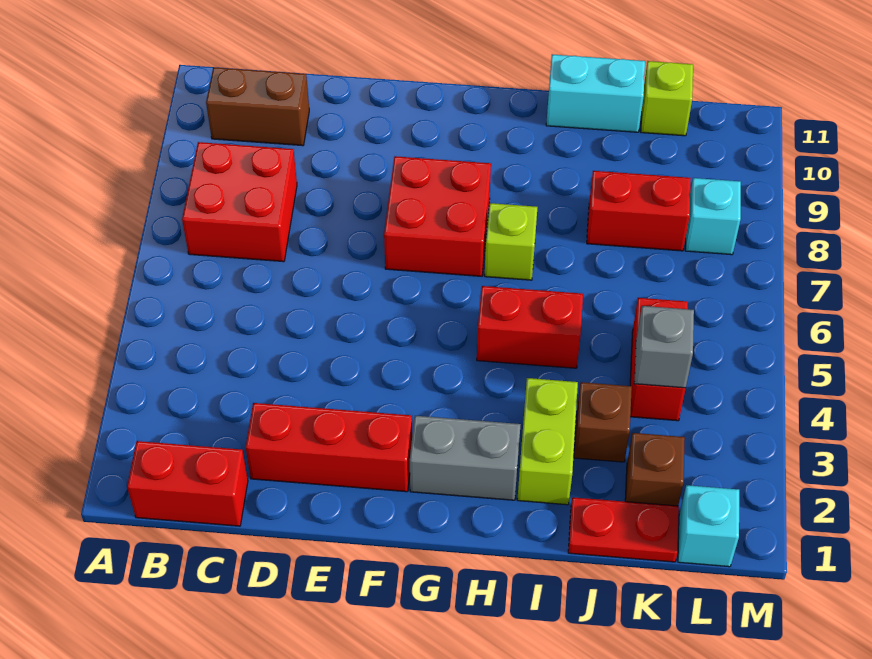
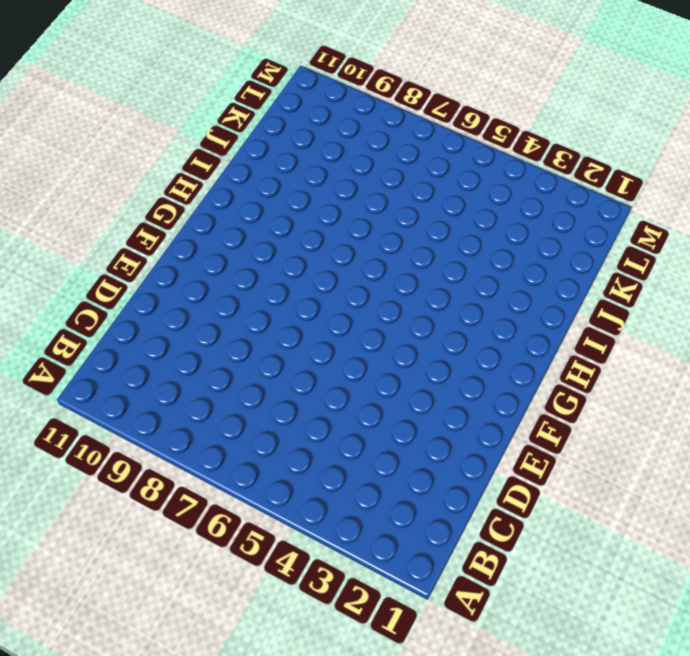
none -> red 1x2 brick [127,441,248,526]
none -> red 2x2 brick [182,142,297,262]
none -> brown 1x2 brick [206,67,309,146]

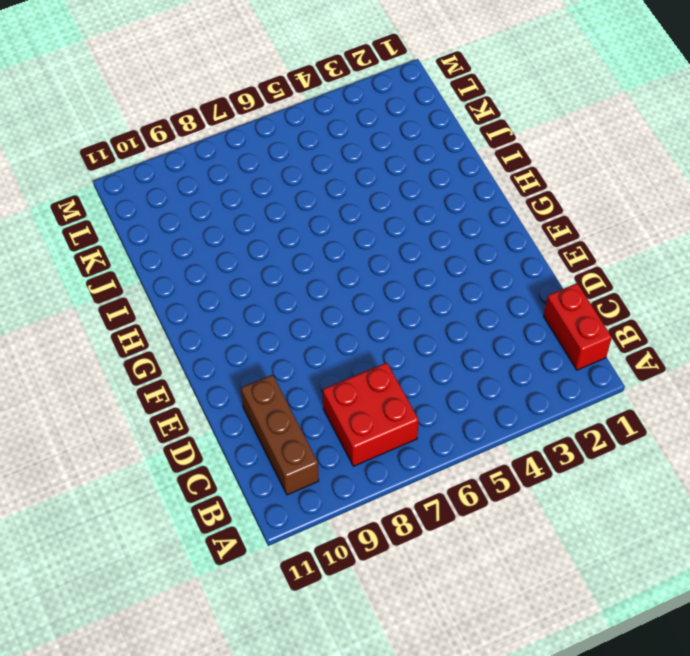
brown 1x3 brick [241,375,319,495] -> brown 1x2 brick [206,67,309,146]
none -> red 1x3 brick [246,403,412,492]
none -> red 2x2 brick [384,156,491,276]
none -> grey 1x2 brick [410,416,521,500]

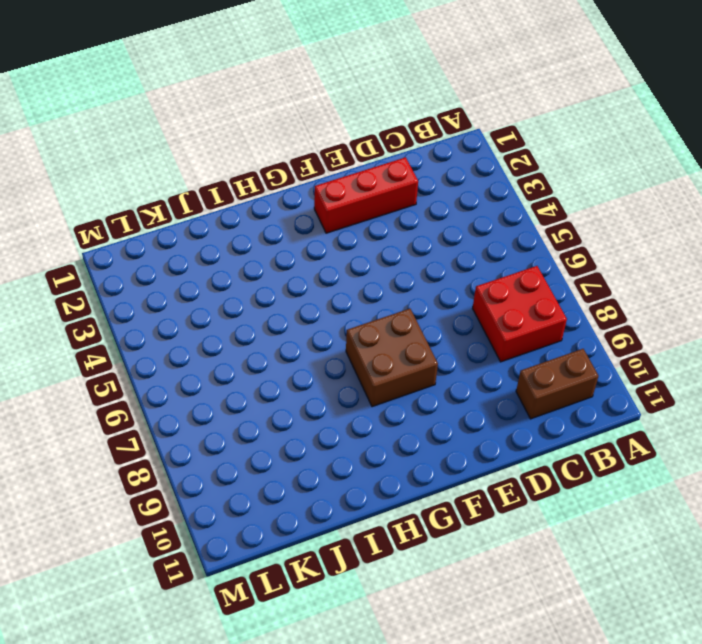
brown 2x2 brick [346,309,438,407] -> red 2x2 brick [384,156,491,276]
none -> red 1x2 brick [127,441,248,526]
none -> grey 1x2 brick [410,416,521,500]
none -> red 1x2 brick [477,286,583,368]

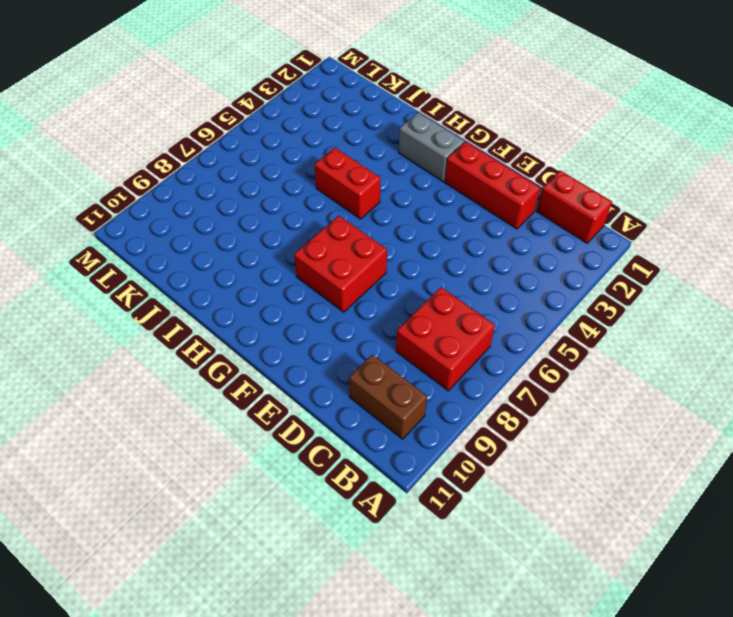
none -> lime 1x1 brick [485,203,537,280]
none -> lime 1x2 brick [517,378,578,505]
none -> cyan 1x2 brick [546,54,645,132]

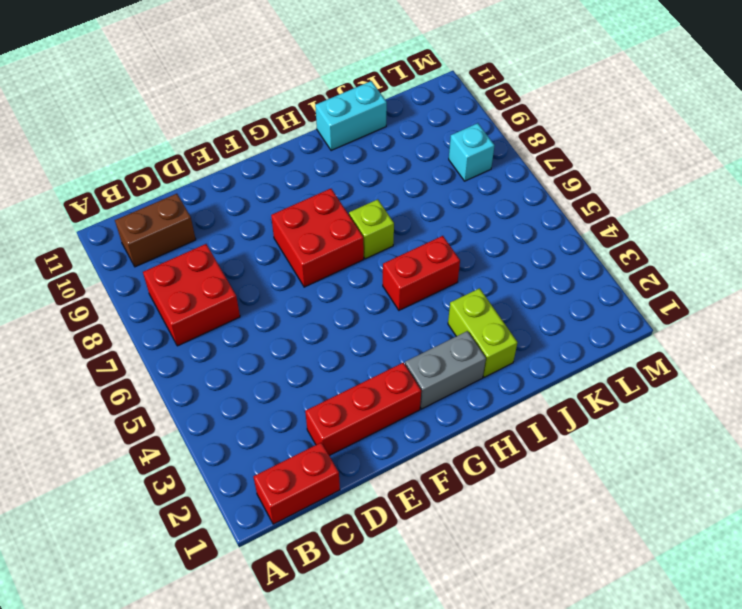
none -> red 1x2 plate [568,497,679,562]
none -> brown 1x1 brick [574,382,632,462]
none -> red 1x2 brick [587,171,690,251]

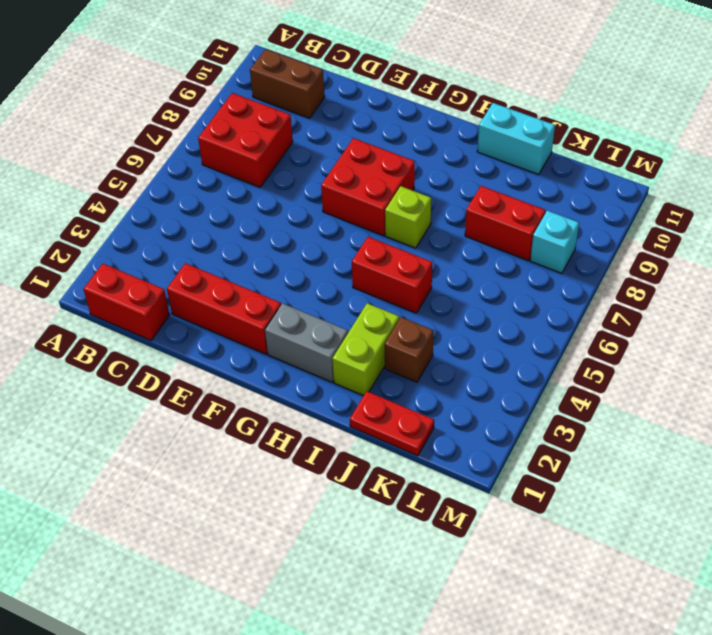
none -> brown 1x1 brick [625,433,685,506]
none -> red 1x2 brick [630,298,688,421]
none -> lime 1x1 brick [641,61,693,136]

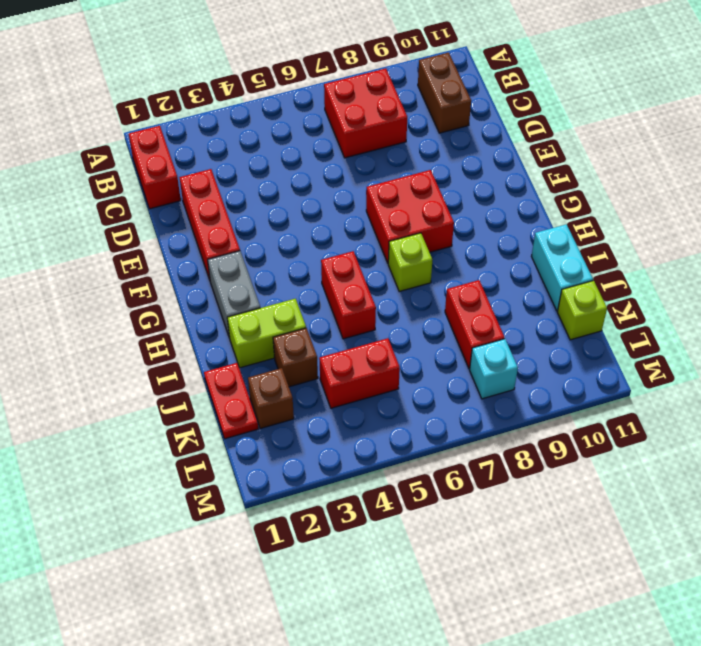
none -> cyan 1x1 brick [678,485,739,567]
none -> grey 1x1 brick [634,306,694,388]

